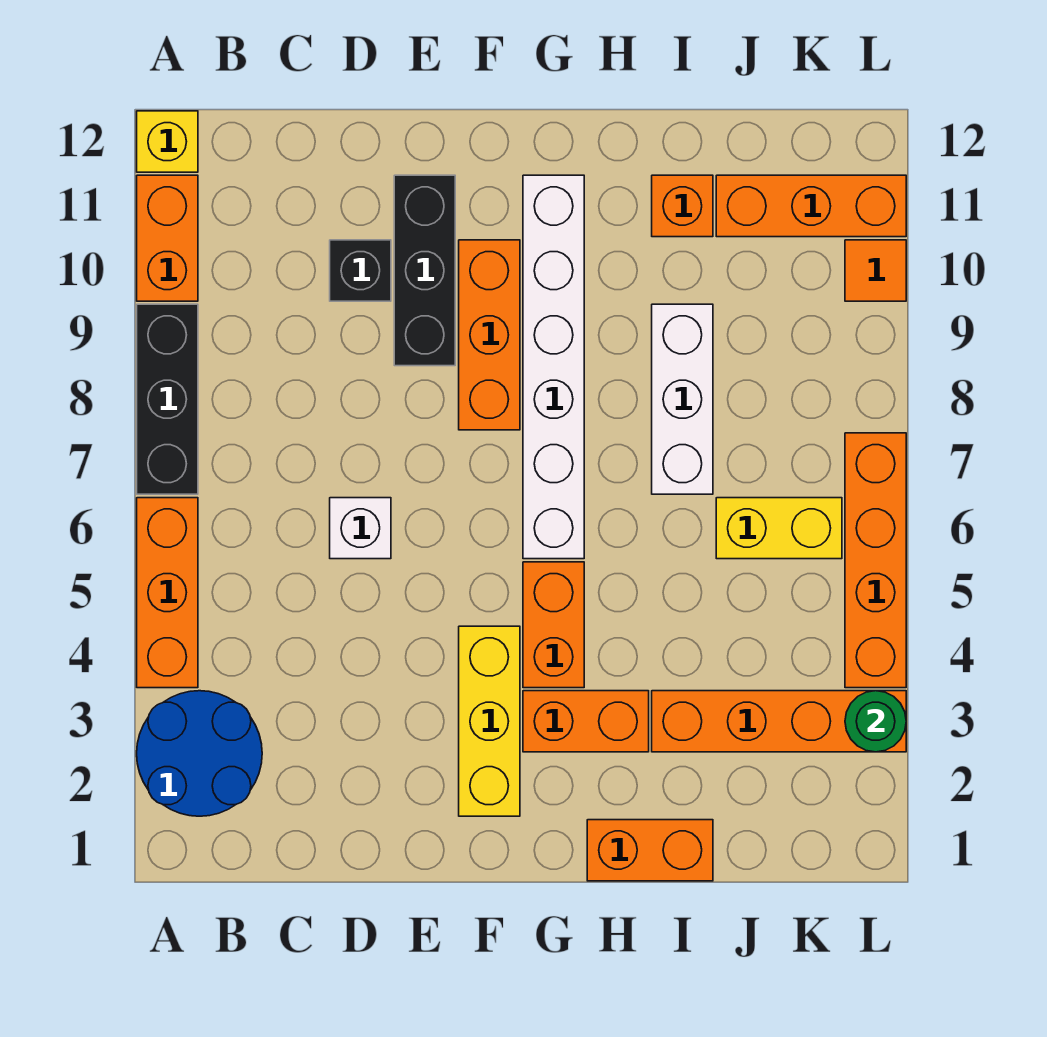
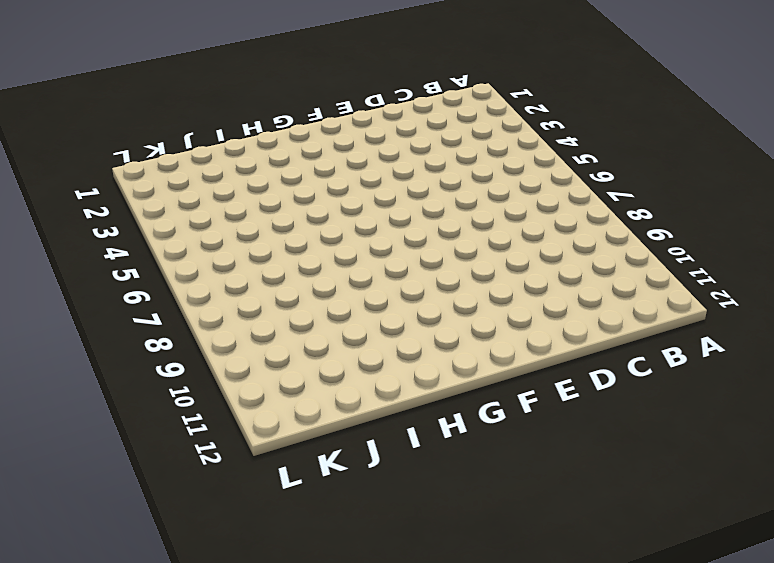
none -> blue 2x2 round brick [137,691,262,816]
none -> orange 1x3 brick [137,498,198,688]
none -> black 1x3 brick [137,304,198,494]

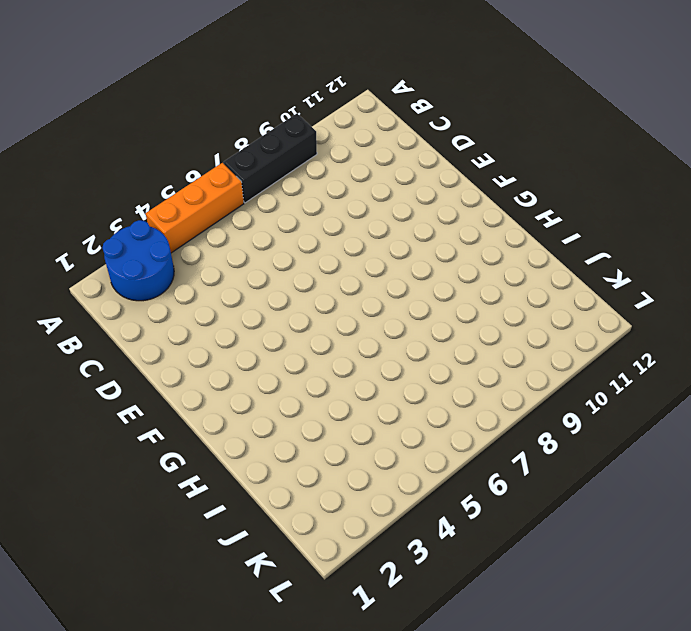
none -> orange 1x2 brick [137,175,198,301]
none -> yellow 1x1 brick [137,111,198,172]
none -> white 1x1 brick [330,498,391,559]

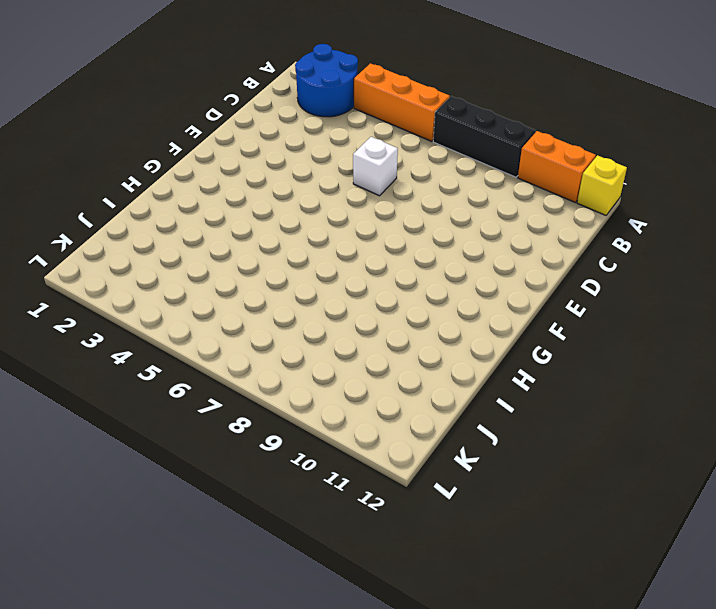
none -> black 1x1 brick [330,240,391,301]
none -> black 1x3 brick [394,175,455,366]
none -> yellow 1x3 brick [459,626,520,816]

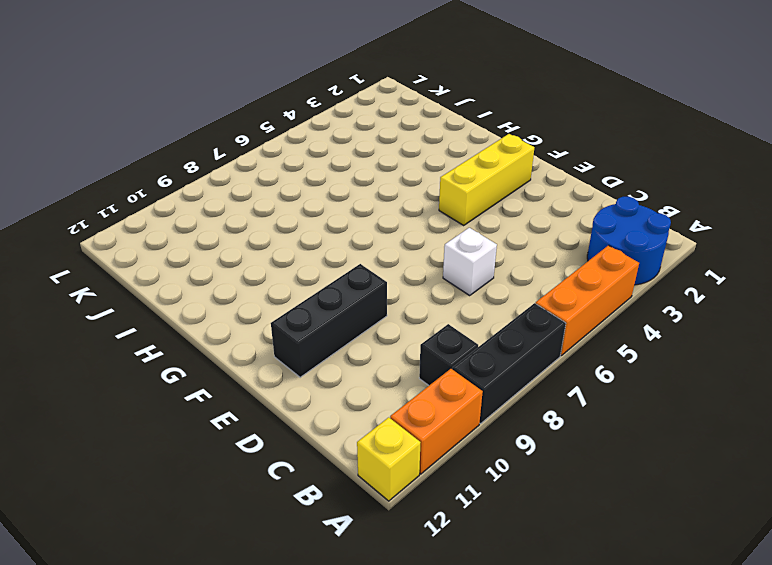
black 1x1 brick [419,324,478,385] -> black 1x1 brick moved to [330,240,391,301]
none -> orange 1x3 brick [459,240,520,430]
none -> orange 1x2 brick [523,691,649,752]
none -> orange 1x2 brick [523,562,584,688]

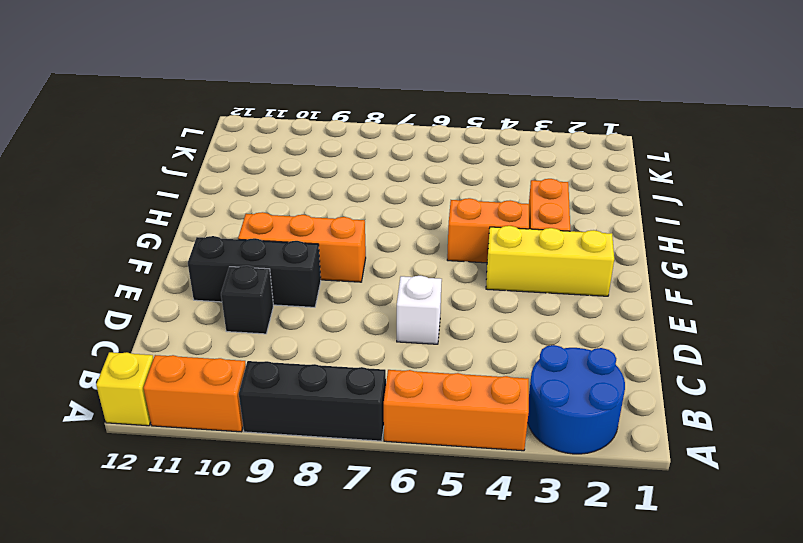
none -> white 1x6 brick [523,175,584,559]
none -> orange 1x2 brick [587,820,713,881]
none -> orange 1x4 brick [652,691,906,752]

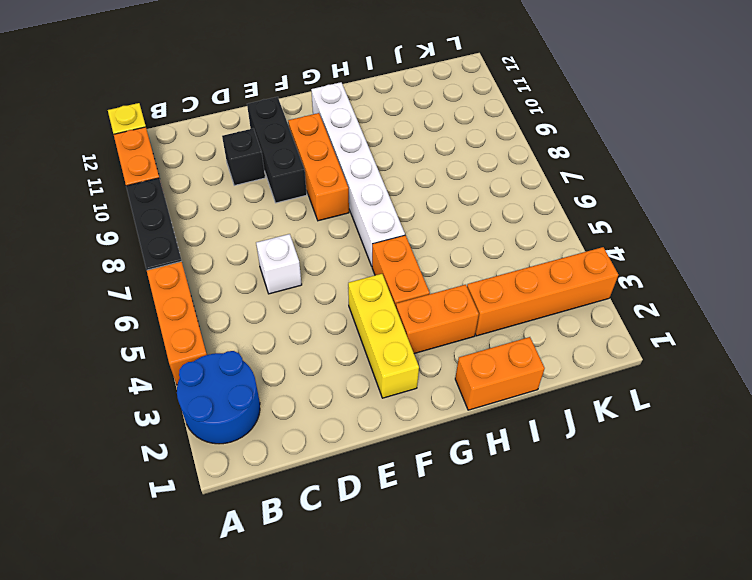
none -> white 1x3 brick [652,304,713,494]
none -> orange 1x1 brick [652,175,713,237]
none -> yellow 1x2 brick [716,498,842,559]

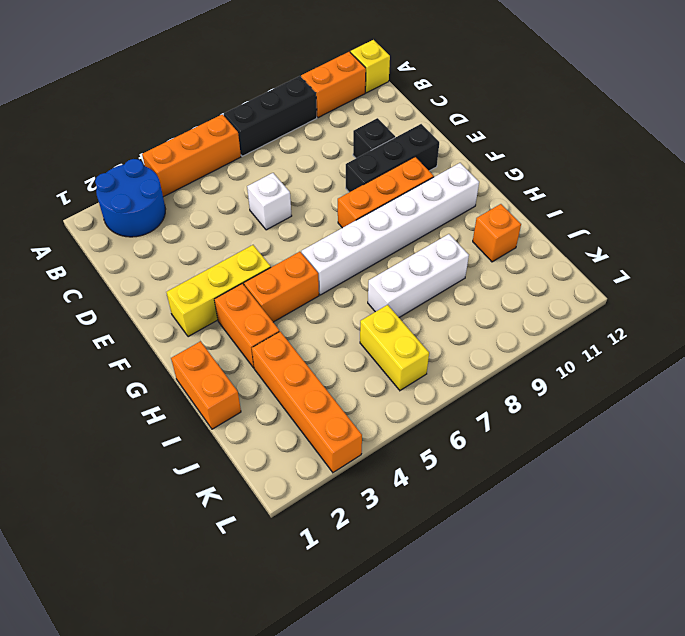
none -> orange 1x3 brick [716,175,906,237]
none -> orange 1x4 brick [845,433,906,688]
none -> orange 1x1 tile [845,240,906,301]

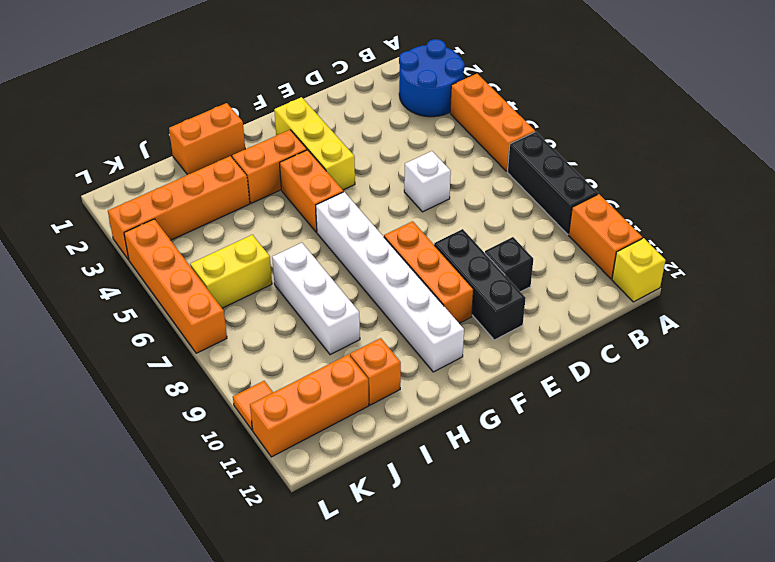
none -> green 1x1 round brick [845,691,906,752]

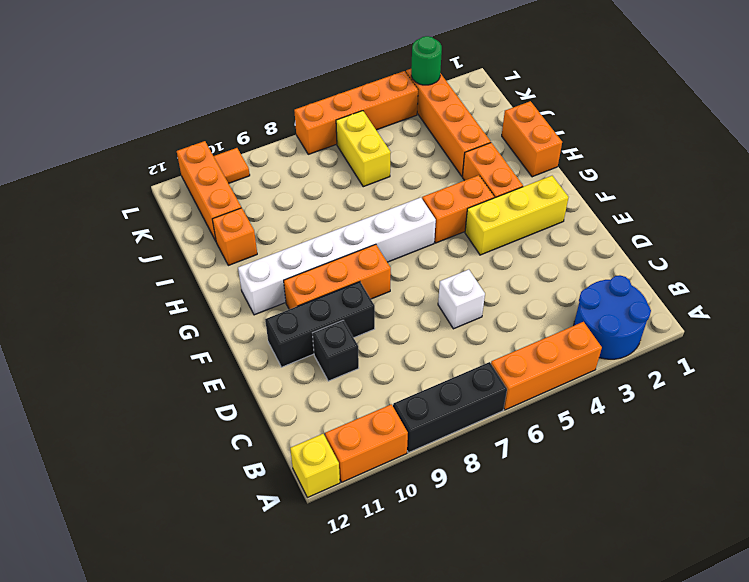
none -> white 1x3 brick [652,304,713,494]

